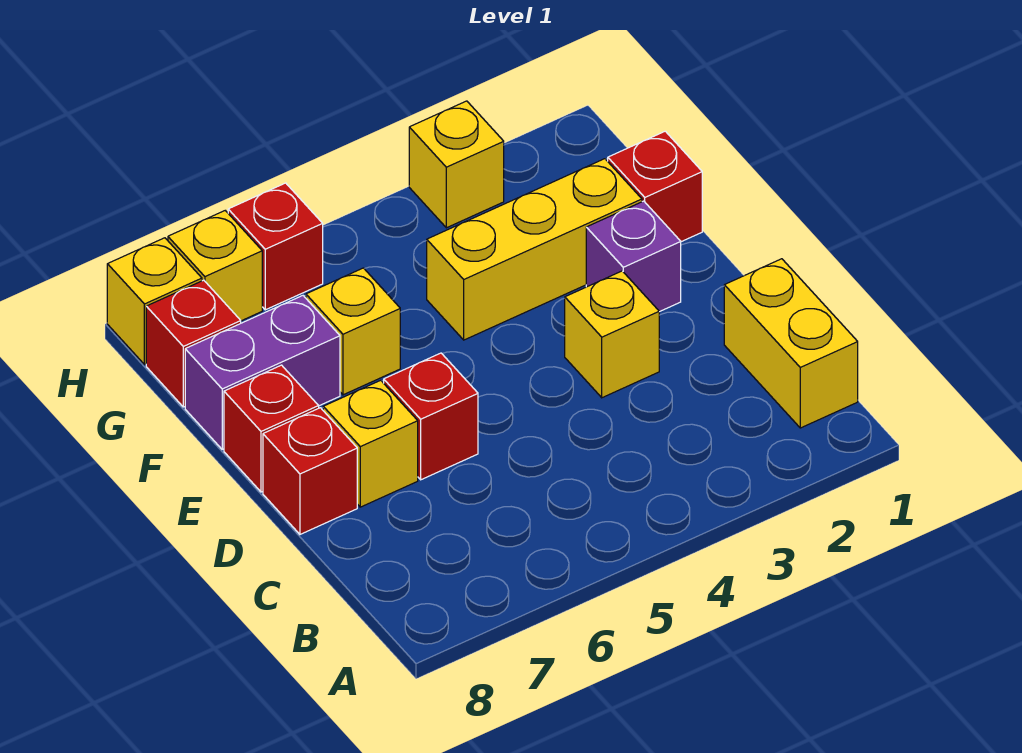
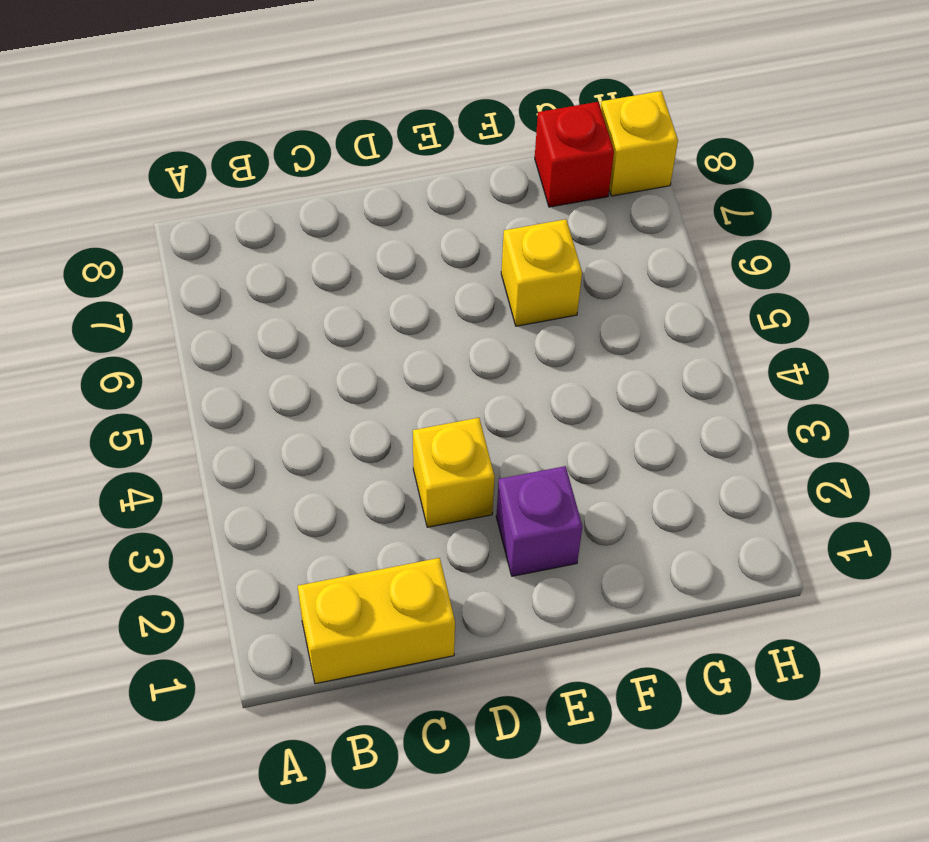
none -> red 1x1 brick [384,353,478,480]
none -> yellow 1x1 brick [323,380,418,507]
none -> red 1x1 brick [263,408,357,534]

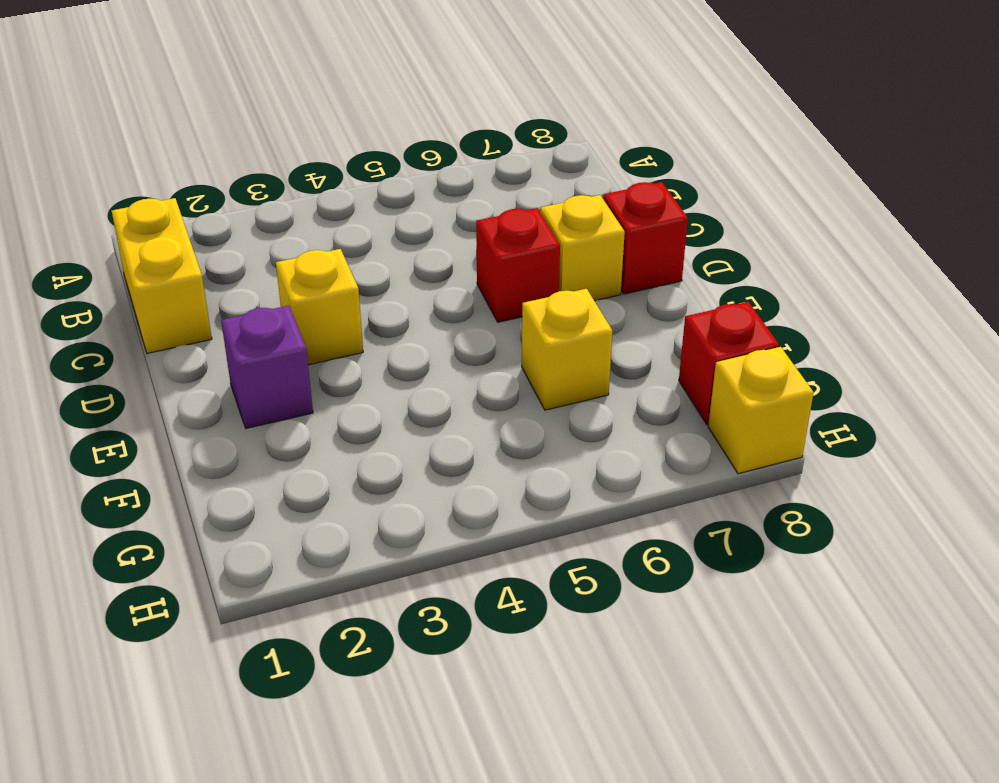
none -> red 1x1 brick [224,365,319,492]
none -> red 1x1 brick [608,131,702,242]
none -> yellow 1x3 brick [427,159,642,340]

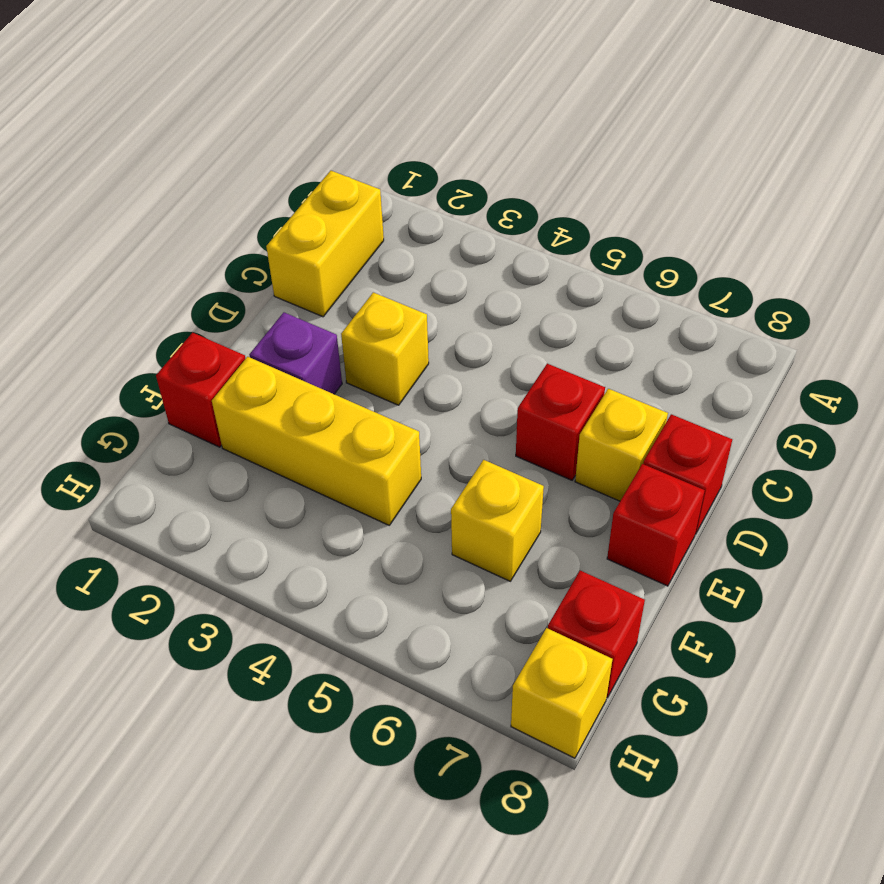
none -> purple 1x2 brick [185,296,340,449]
none -> yellow 1x1 brick [409,101,504,228]
none -> red 1x1 brick [228,183,323,310]

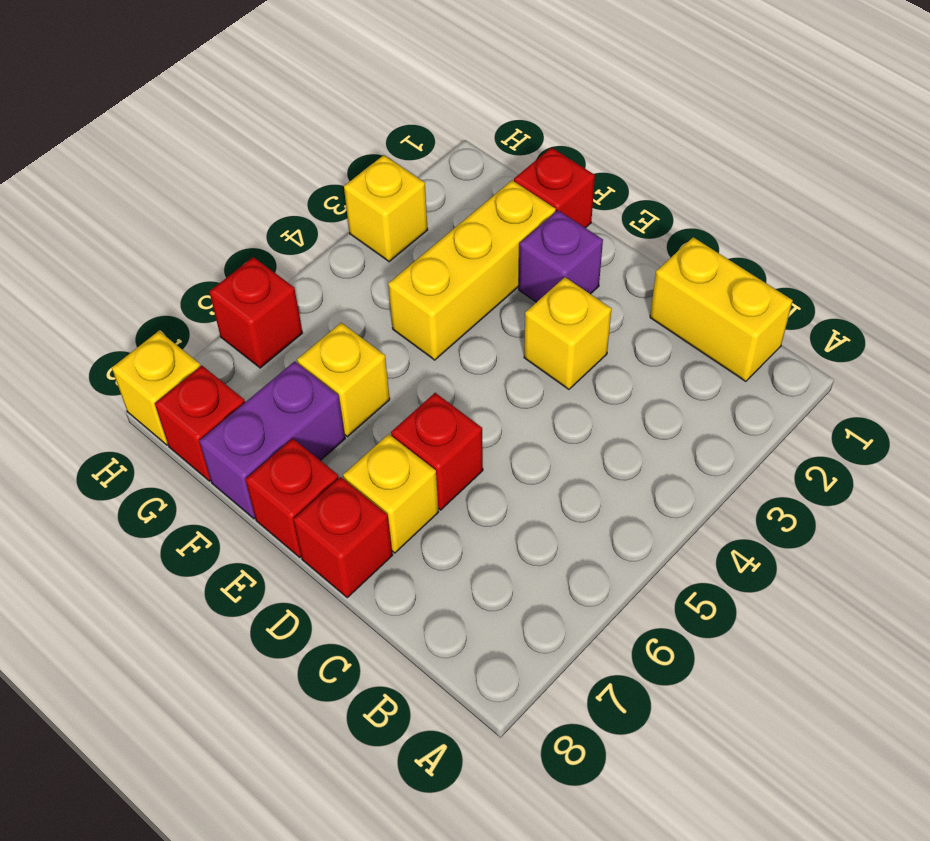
none -> yellow 1x1 brick [168,211,262,321]

